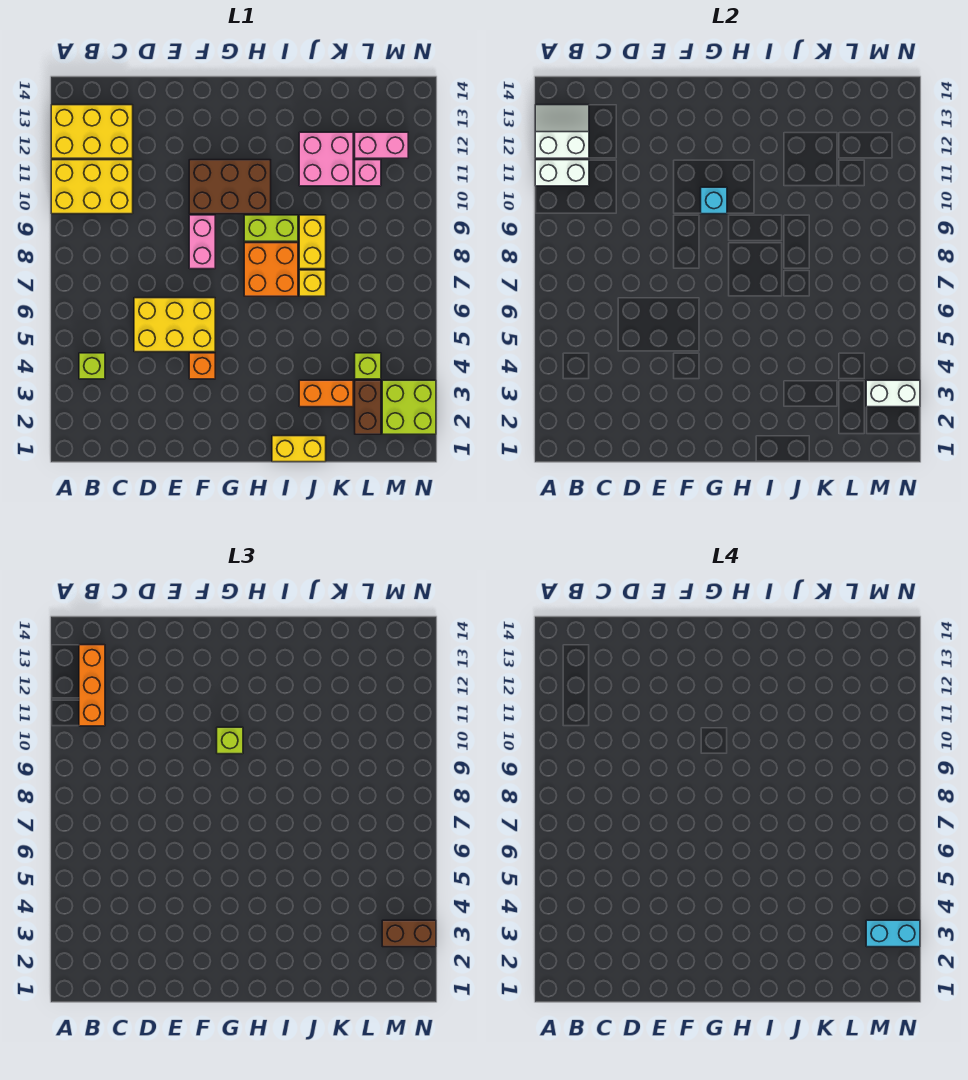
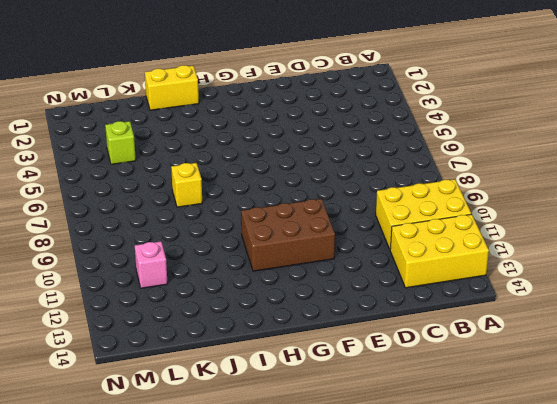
none -> lime 1x1 brick [79,353,105,379]
none -> yellow 2x3 brick [134,298,215,352]
none -> orange 1x1 brick [189,353,215,379]

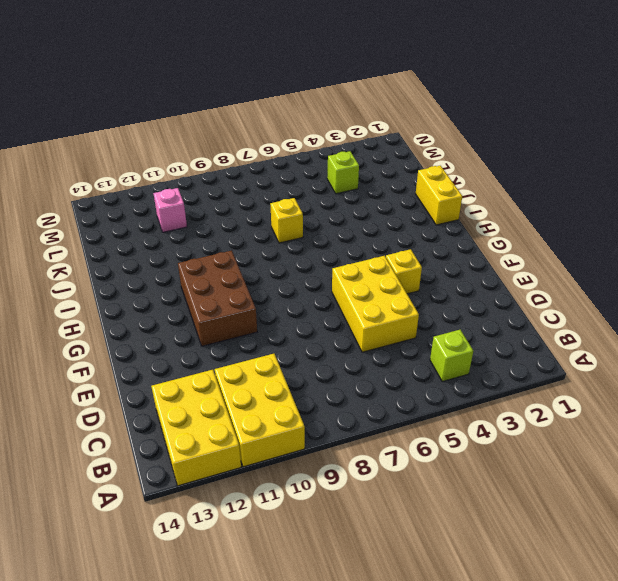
yellow 1x1 brick [386,249,422,294] -> orange 1x1 brick [189,353,215,379]
none -> pink 1x2 brick [189,215,215,269]
none -> orange 2x2 brick [244,243,298,296]
none -> lime 1x2 brick [244,215,298,241]

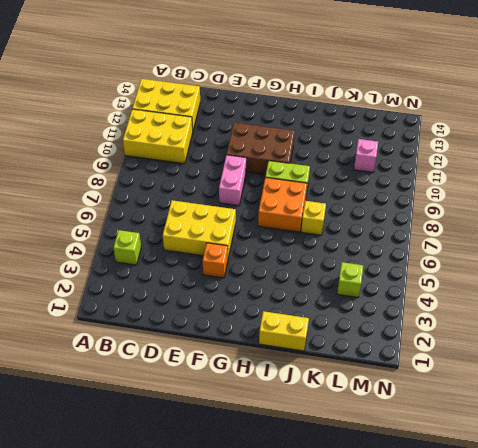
none -> orange 1x2 brick [299,380,353,407]
none -> yellow 1x2 brick [299,215,326,269]
none -> pink 2x2 brick [299,132,353,186]

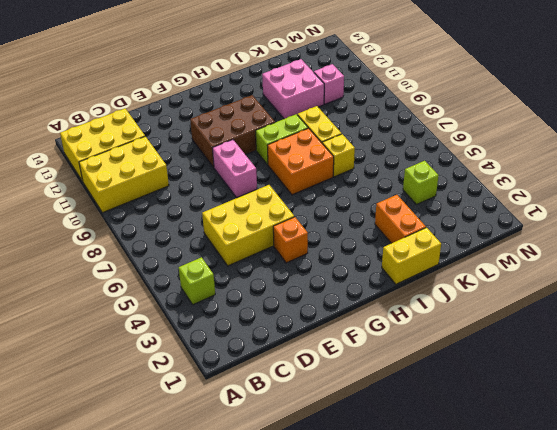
orange 1x2 brick [375,195,426,243] -> orange 1x2 brick turned to [299,380,353,407]
none -> brown 1x2 brick [355,380,381,434]
none -> pink 1x2 brick [355,132,408,158]
none -> lime 2x2 brick [382,380,436,434]

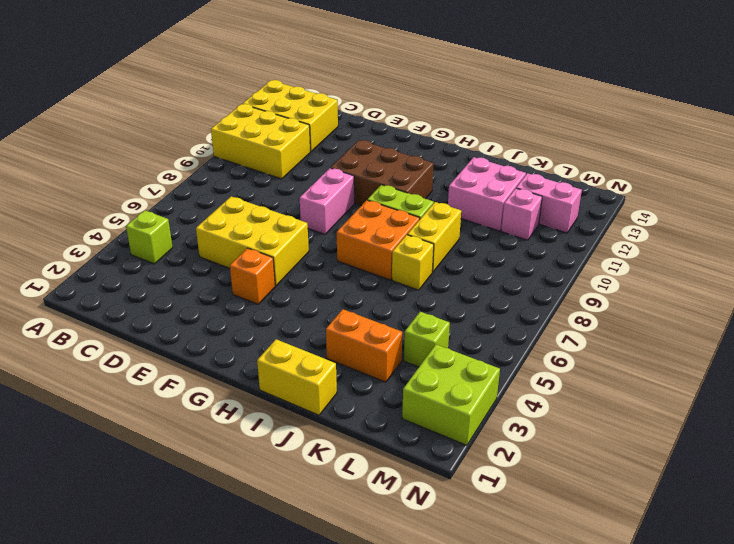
none -> brown 1x2 brick [355,380,381,434]
none -> white 1x2 brick [535,160,589,186]
none -> white 2x2 slope [535,105,589,158]

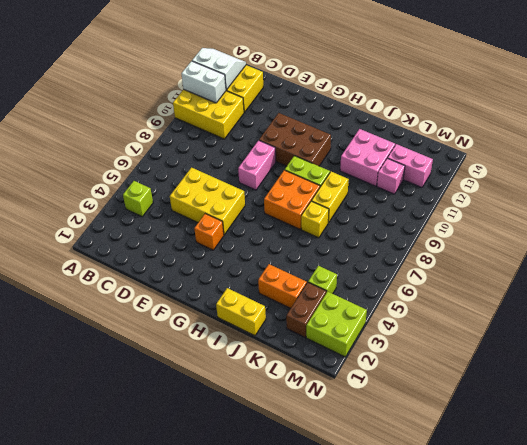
none -> cyan 1x1 brick [701,187,727,214]
none -> white 1x2 brick [866,380,920,407]
none -> orange 1x3 brick [79,645,105,726]

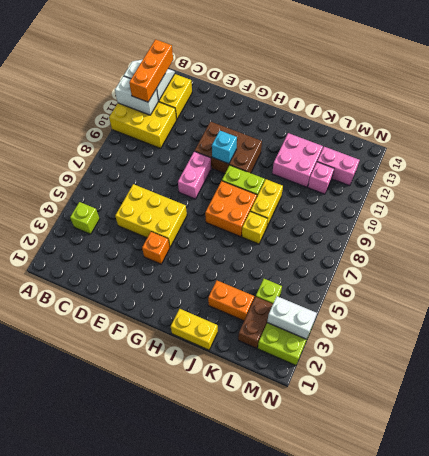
none -> lime 1x1 brick [217,727,243,754]
none -> brown 1x2 brick [382,920,436,947]
none -> cyan 1x2 brick [866,920,920,947]

